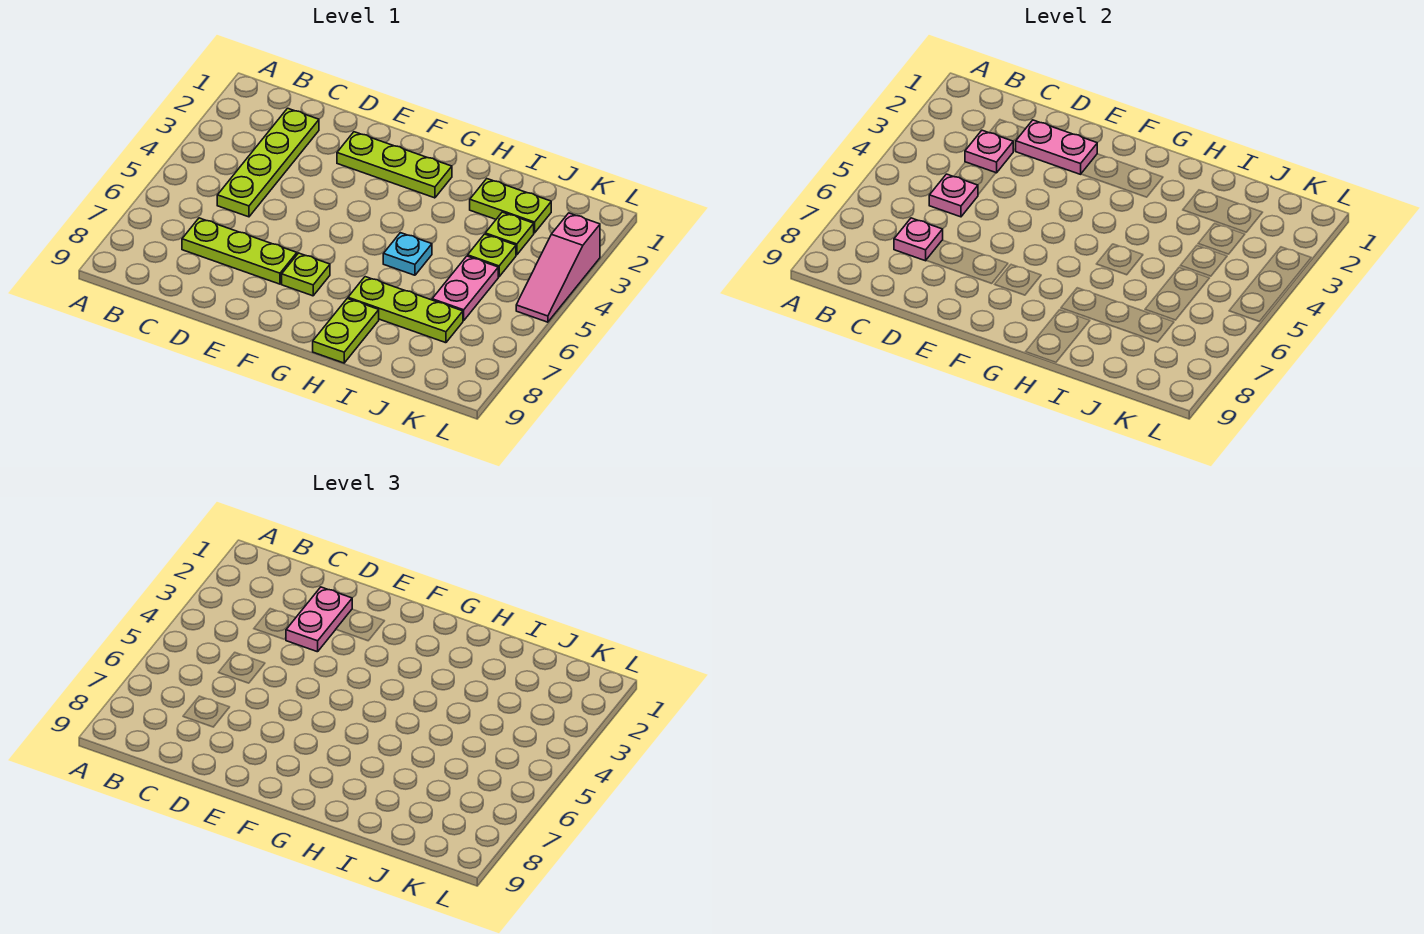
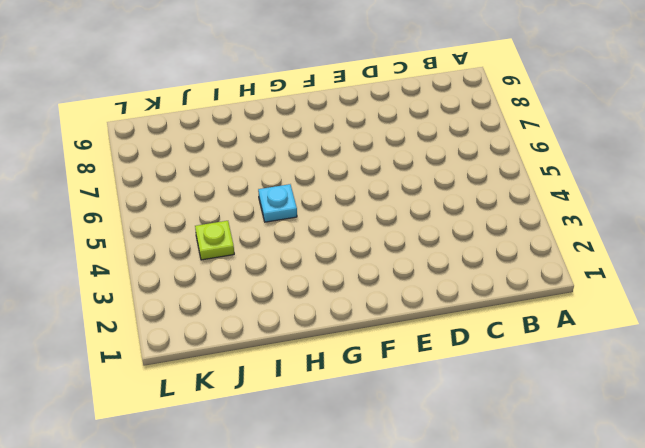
none -> lime 1x4 plate [217,108,319,217]
none -> lime 1x3 plate [182,218,297,284]
none -> lime 1x3 plate [337,132,452,198]

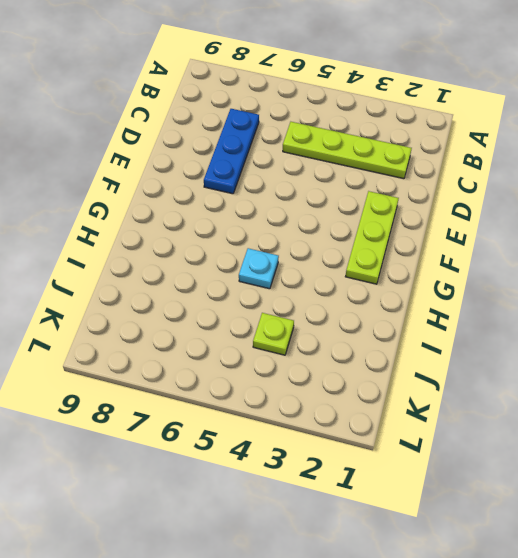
blue 1x3 plate [204,109,259,194] -> lime 1x3 plate [182,218,297,284]
none -> lime 1x1 plate [282,253,330,296]
none -> lime 1x3 plate [348,277,463,343]
none -> lime 1x2 plate [313,298,379,363]

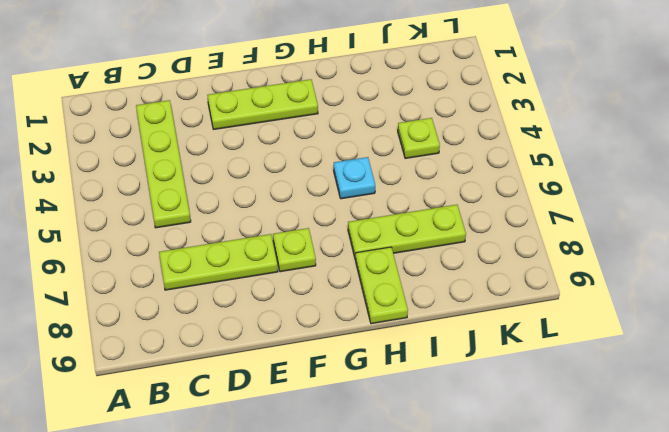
none -> lime 1x2 plate [470,179,551,233]
none -> lime 1x1 plate [485,212,534,255]
none -> pink 1x2 plate [432,256,498,321]

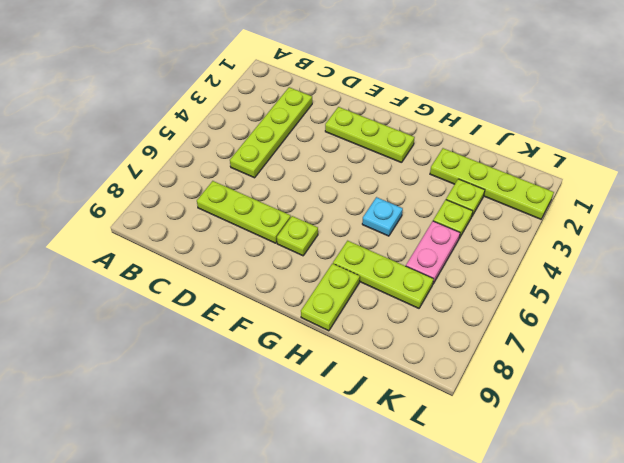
lime 1x4 plate [430,148,554,219] -> lime 1x2 plate [470,179,551,233]
none -> pink 1x3 slope [516,213,600,322]
none -> pink 1x1 plate [965,130,1013,173]
none -> pink 1x1 plate [929,174,978,217]

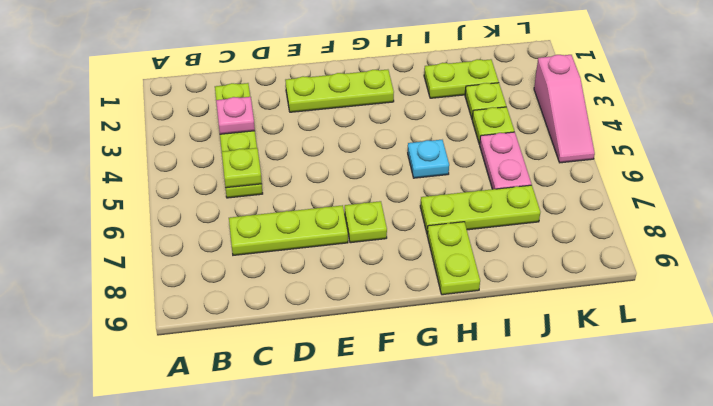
lime 1x1 plate [222,148,262,188] -> pink 1x1 plate [929,174,978,217]
none -> pink 1x1 plate [894,218,943,261]
none -> pink 1x2 plate [1016,120,1097,174]
none -> pink 1x2 plate [286,587,352,652]

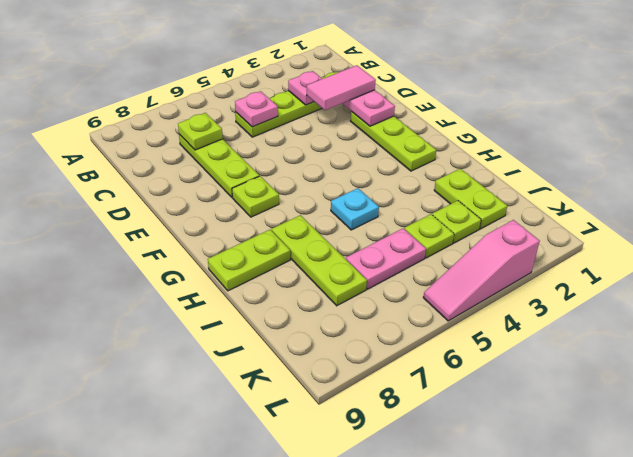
lime 1x1 plate [178,113,223,150] -> pink 1x1 plate [894,218,943,261]
pink 1x2 tile [307,65,376,110] -> pink 1x2 plate [286,587,352,652]

